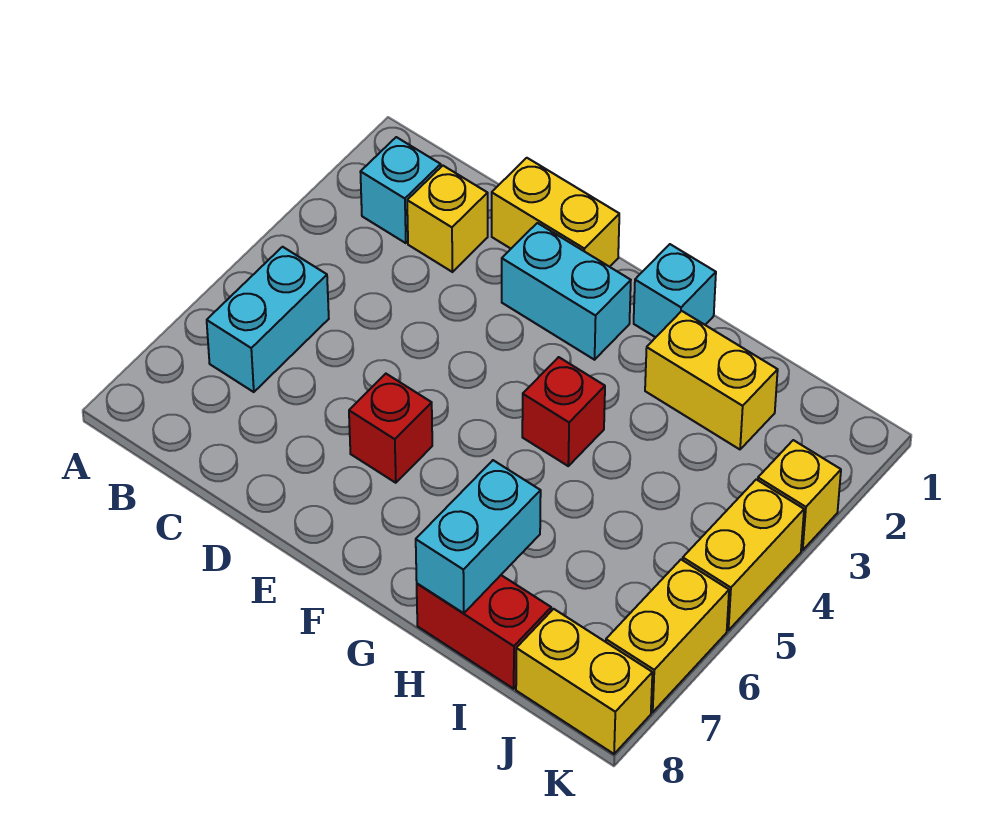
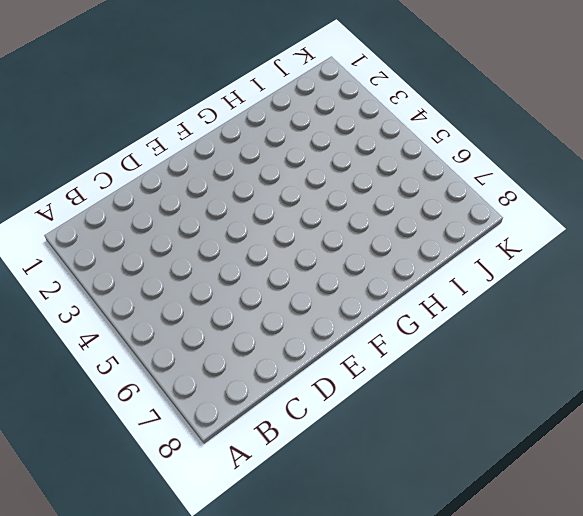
none -> cyan 1x1 brick [361,137,441,243]
none -> cyan 1x2 brick [207,247,329,392]
none -> yellow 1x1 brick [407,166,488,272]

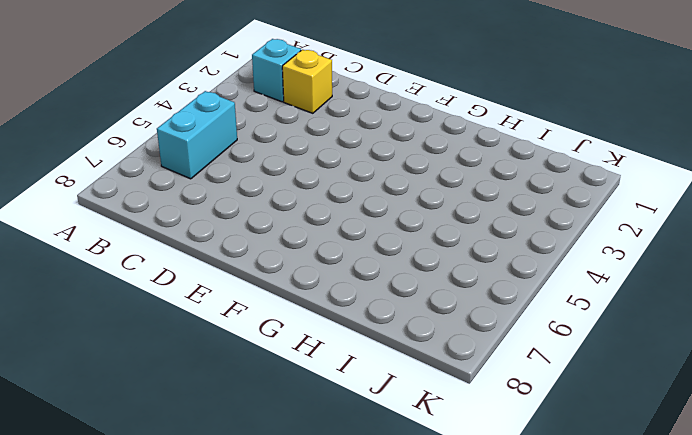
none -> yellow 1x2 brick [492,158,619,267]
none -> cyan 1x2 brick [502,223,631,360]
none -> red 1x1 brick [349,374,432,483]

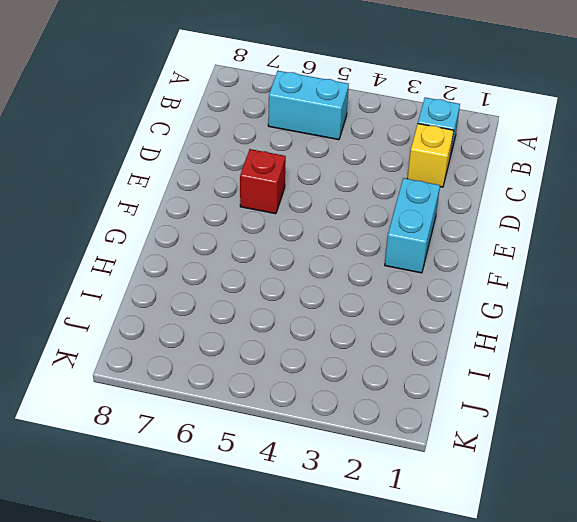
none -> yellow 1x2 brick [492,158,619,267]
none -> cyan 1x1 brick [634,244,716,337]
none -> red 1x1 brick [522,357,605,466]

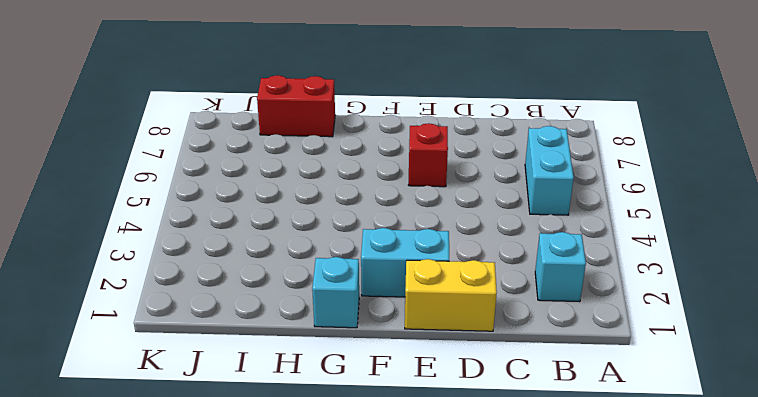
none -> yellow 1x1 brick [407,166,488,272]
none -> red 1x1 brick [522,357,605,466]
none -> yellow 1x2 brick [645,311,778,449]

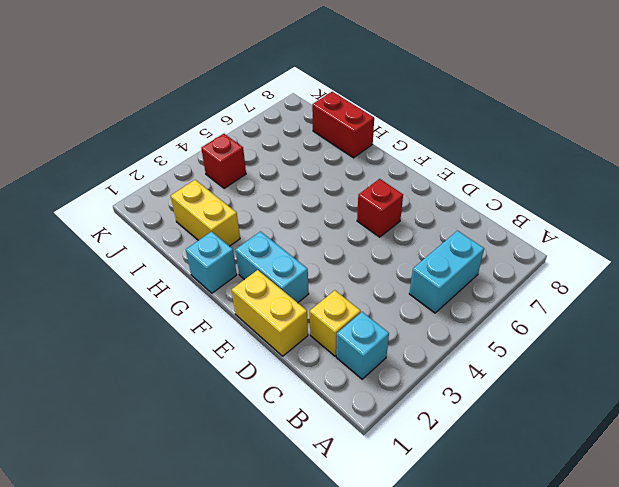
red 1x1 brick [201,134,246,188] -> red 1x1 brick moved to [522,357,605,466]
none -> yellow 1x2 brick [516,609,652,754]
none -> yellow 1x1 brick [758,440,841,550]
none -> yellow 1x2 brick [683,479,804,630]

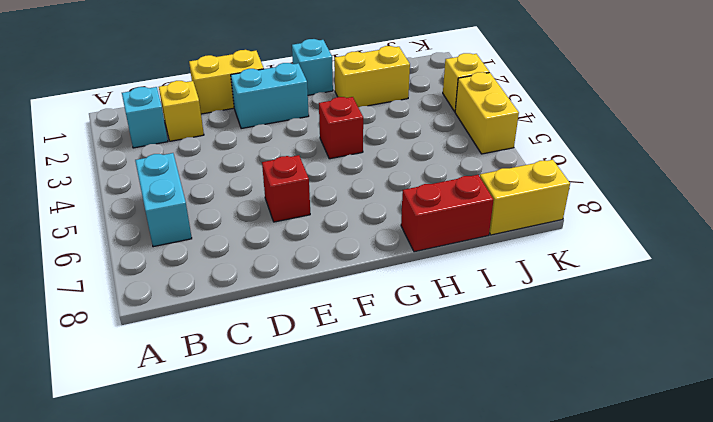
none -> yellow 1x2 brick [606,560,729,712]
none -> cyan 1x2 brick [416,460,541,613]

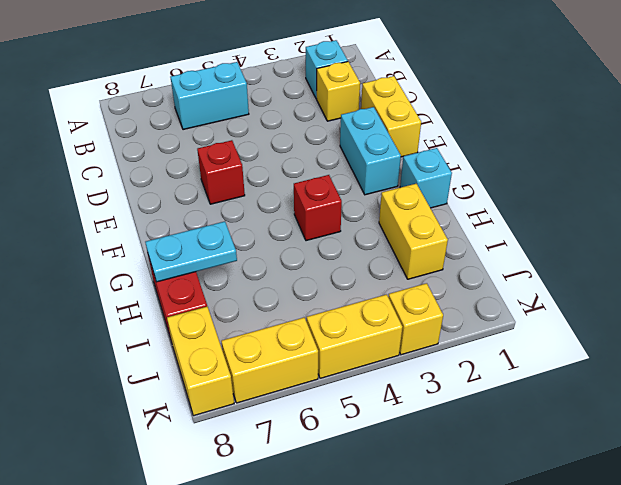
cyan 1x2 plate [145,221,237,282] -> cyan 1x2 brick [416,460,541,613]

